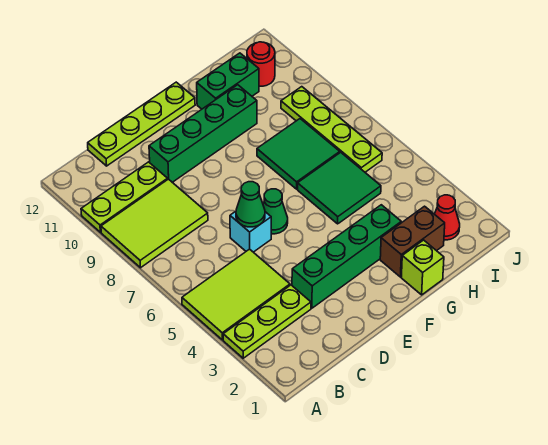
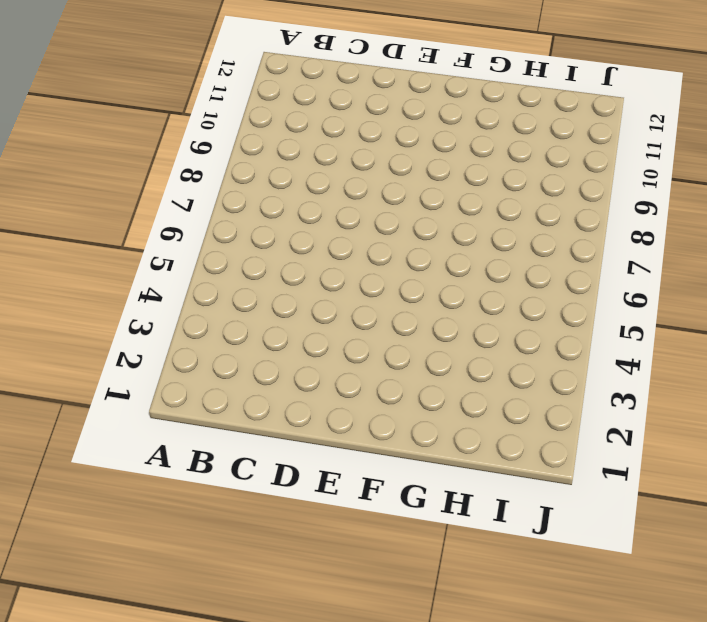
none -> lime 1x3 plate [223,285,311,358]
none -> lime 2x3 tile [182,249,290,340]
none -> lime 2x3 tile [101,179,208,268]

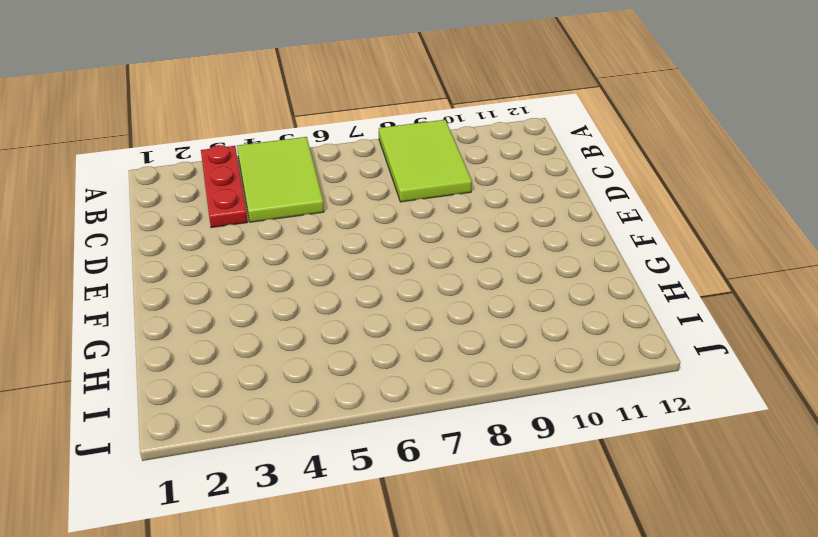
red 1x3 plate [201,145,248,228] -> lime 1x3 plate [223,285,311,358]
none -> lime 1x3 plate [81,162,168,232]
none -> lime 1x4 plate [88,82,195,166]
none -> green 1x4 brick [292,205,401,308]

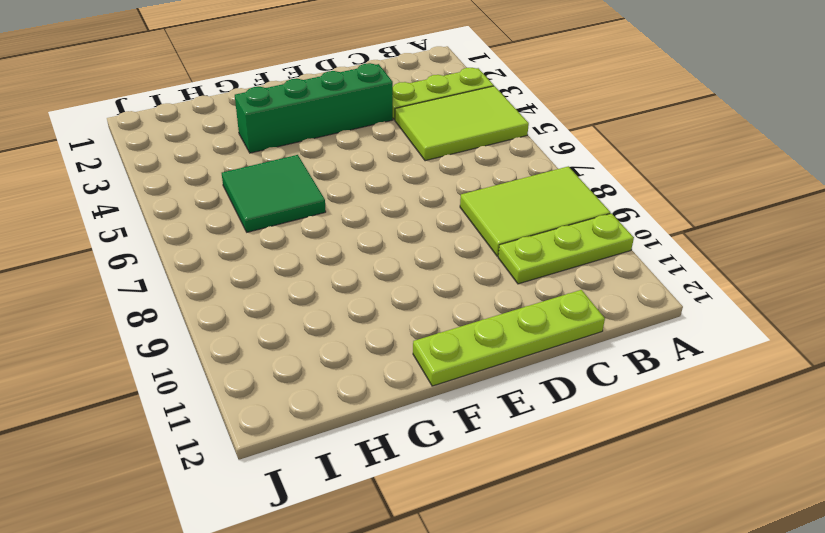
none -> cyan 1x1 brick [230,211,271,252]
none -> green 1x4 brick [149,85,257,182]
none -> green 1x1 cone [263,189,288,234]

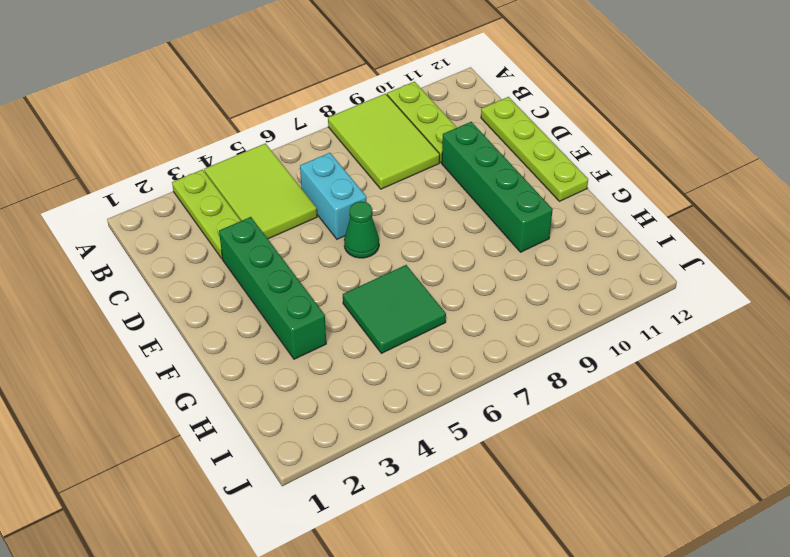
cyan 1x2 brick [300,153,366,239] -> cyan 1x1 brick [230,211,271,252]
none -> lime 1x1 brick [401,240,444,295]
none -> brown 1x2 brick [380,206,445,277]
none -> green 2x2 tile [257,119,340,189]

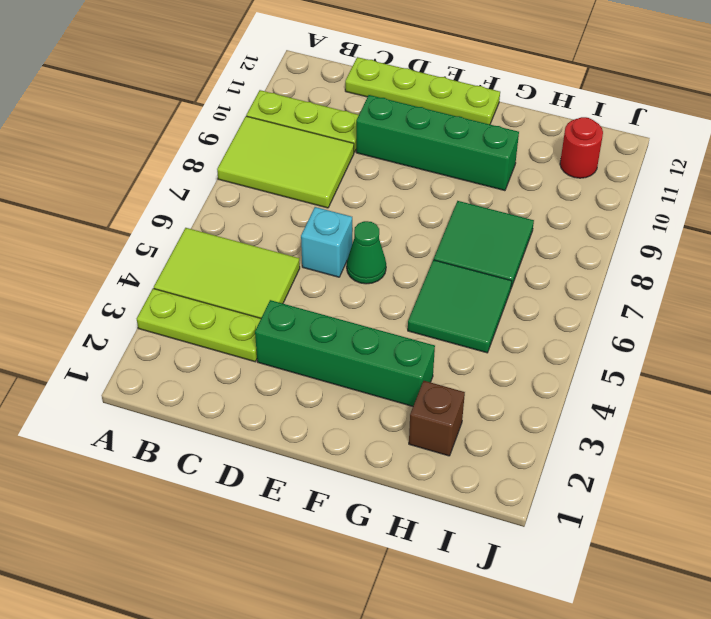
brown 1x1 brick [409,381,465,456] -> brown 1x2 brick [380,206,445,277]
none -> lime 1x1 brick [401,240,444,295]
none -> green 1x2 brick [197,53,259,109]
none -> red 1x1 cone [435,195,460,240]

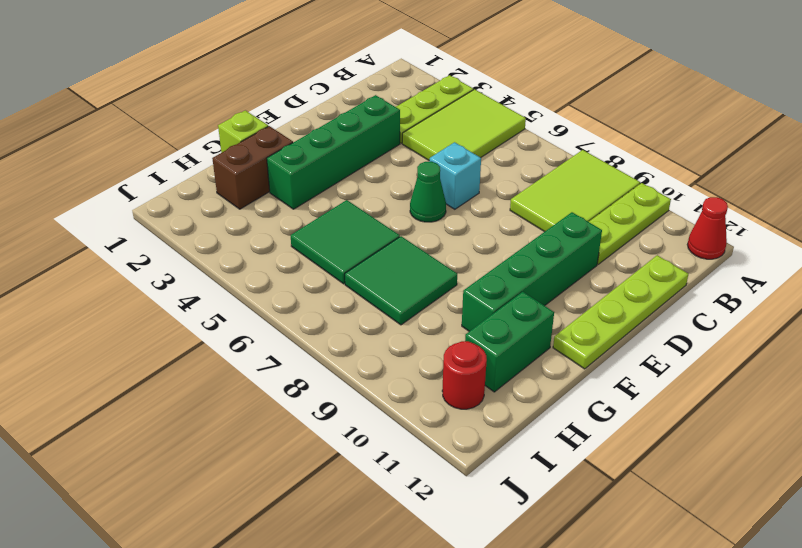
red 1x1 cone [687,197,728,259] -> red 1x1 cone moved to [435,195,460,240]
none -> lime 1x4 plate [281,87,382,172]
none -> green 1x1 cone [236,182,265,227]

